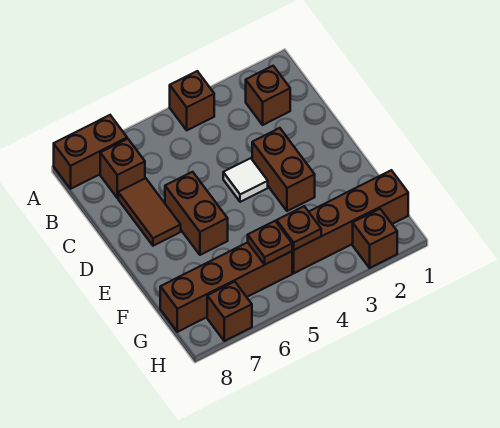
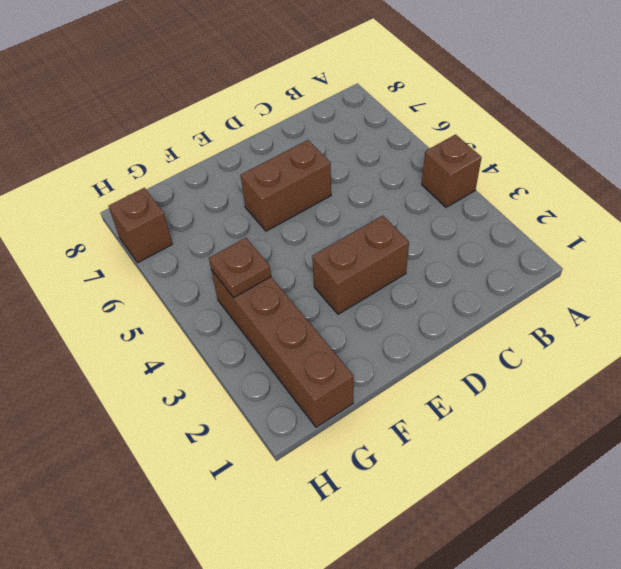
none -> brown 1x2 brick [54,115,127,189]
none -> brown 1x1 brick [246,66,290,125]
none -> brown 1x1 brick [100,139,145,198]

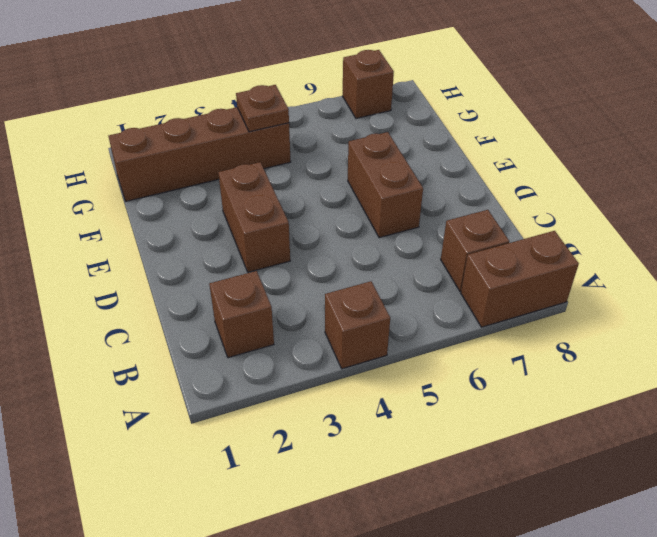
none -> brown 1x2 tile [118,178,181,246]
none -> white 1x1 tile [223,158,268,202]
none -> brown 1x4 brick [160,242,292,332]

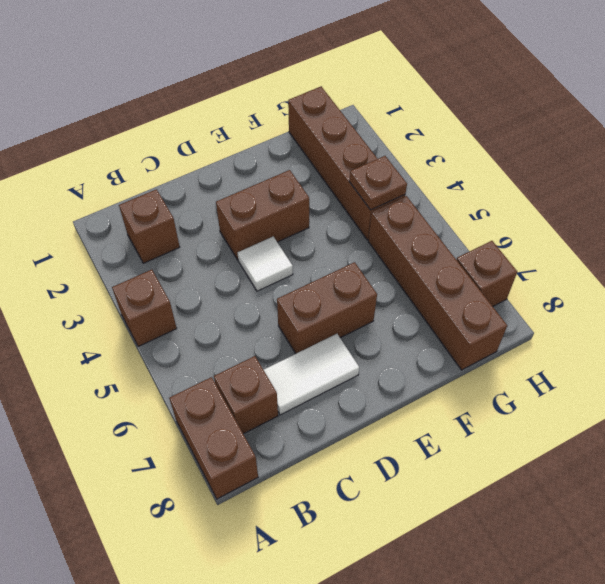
white 1x2 tile [264,334,359,415] -> brown 1x2 tile [118,178,181,246]
none -> brown 1x1 brick [353,209,397,268]
none -> brown 1x1 plate [248,221,292,264]

